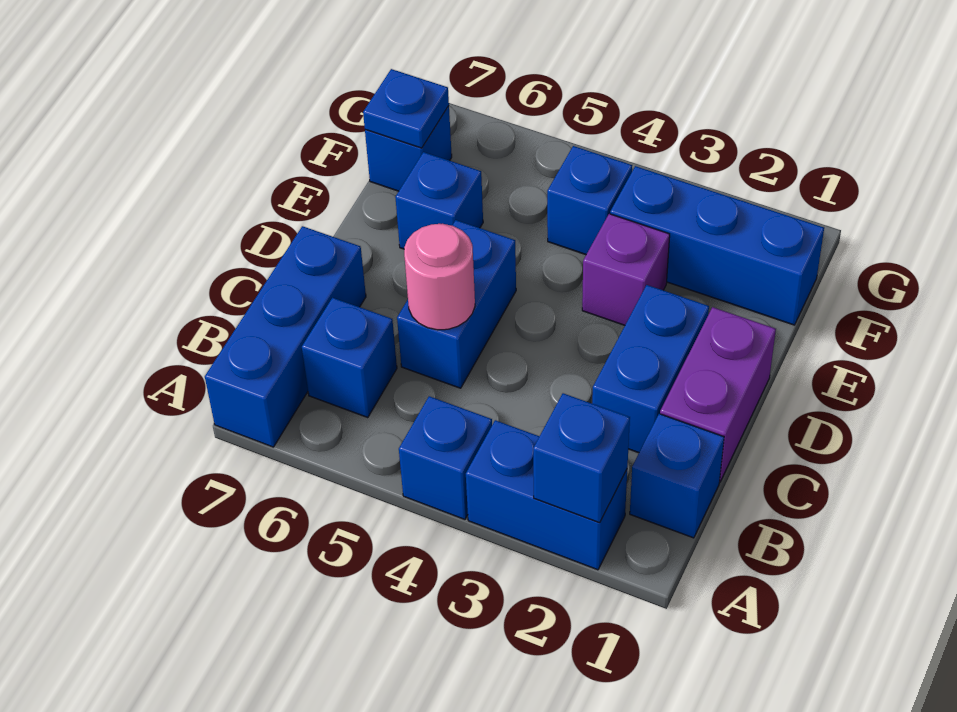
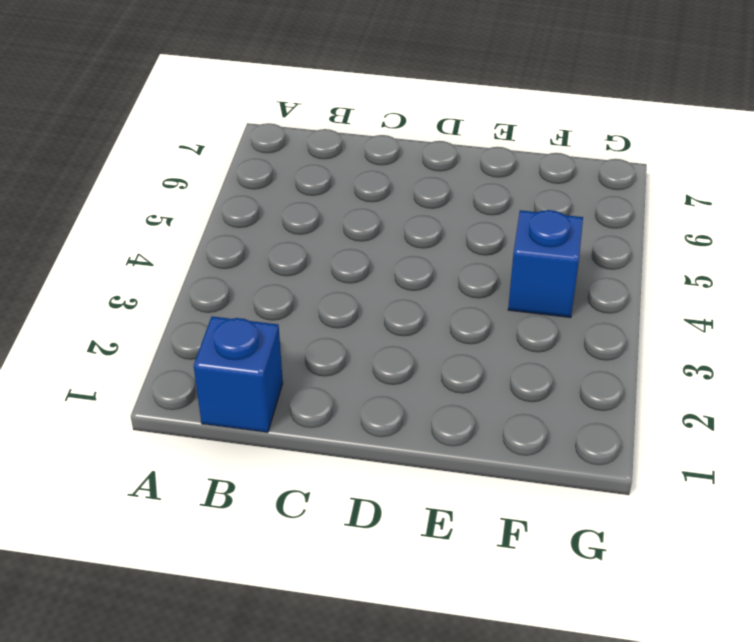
none -> blue 1x2 brick [466,420,627,570]
none -> blue 1x1 brick [399,396,492,519]
none -> blue 1x3 brick [205,226,366,447]

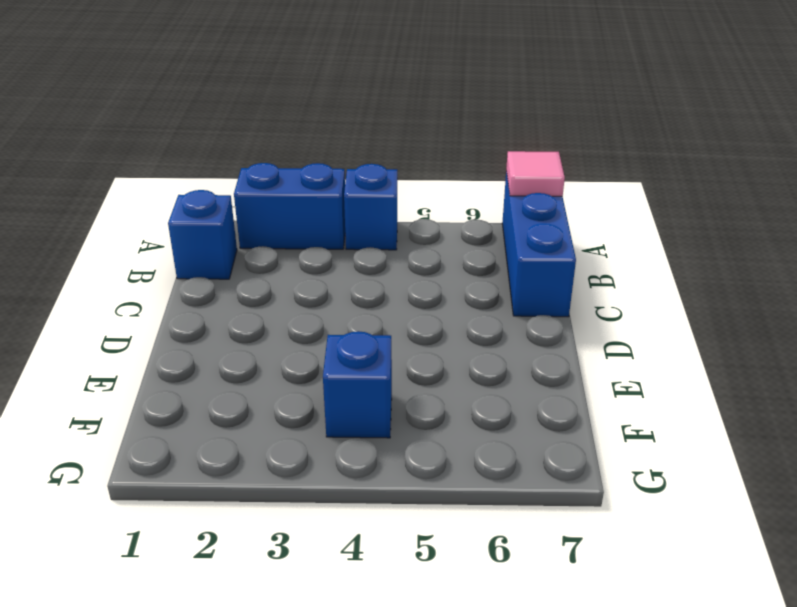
pink 1x1 tile [506,151,565,196] -> none
none -> blue 1x1 brick [302,298,397,418]
none -> purple 1x2 brick [660,307,776,482]
none -> blue 1x2 brick [592,285,709,453]

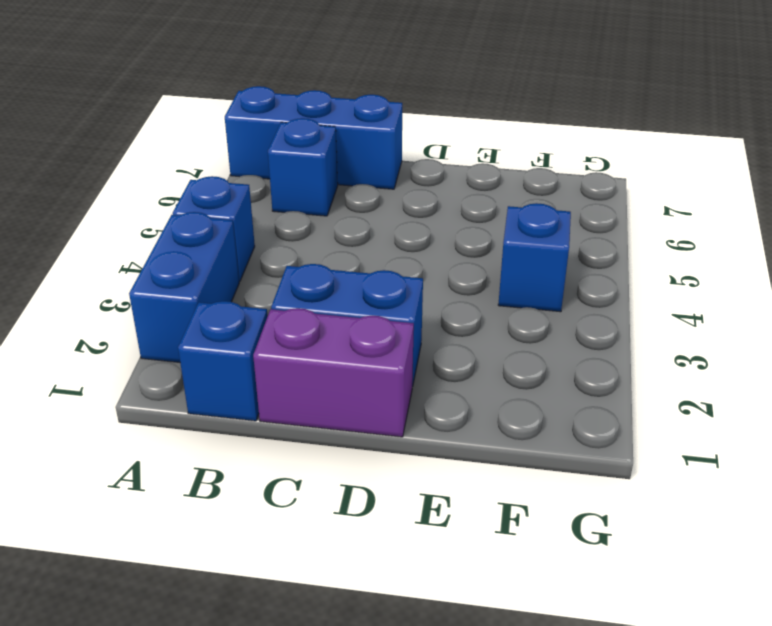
none -> blue 1x2 brick [397,220,516,388]
none -> purple 1x1 brick [582,214,670,325]
none -> blue 1x1 brick [395,152,483,249]

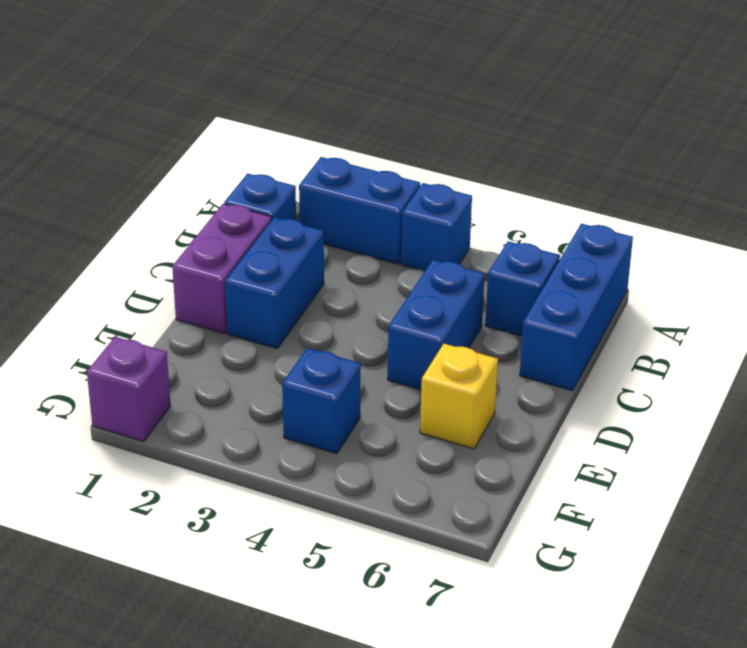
yellow 1x1 brick [420,344,498,449] -> blue 1x1 brick [395,152,483,249]
purple 1x1 brick [87,337,171,442] -> purple 1x1 brick moved to [582,214,670,325]
none -> blue 1x3 brick [610,166,824,325]
none -> blue 1x1 brick [365,106,452,191]
none -> blue 1x1 brick [533,393,630,523]

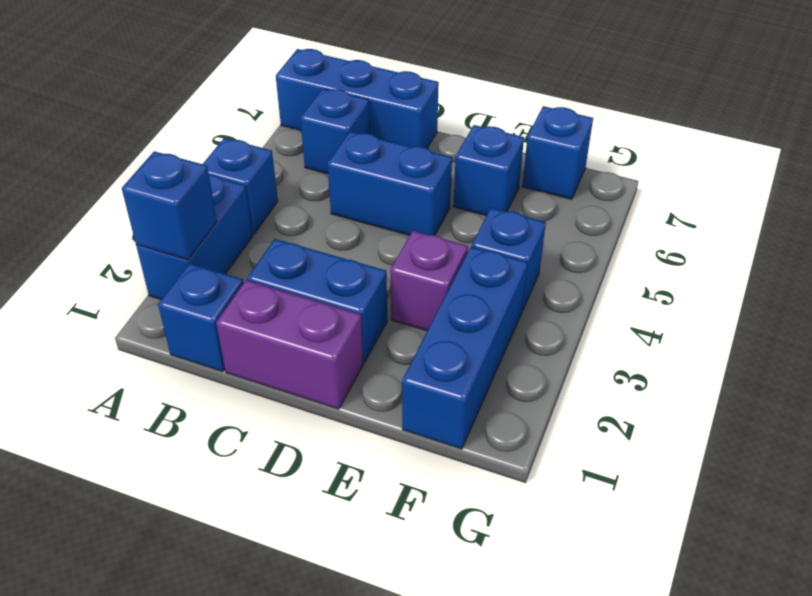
none -> pink 1x1 round brick [404,224,475,330]
none -> blue 1x1 plate [363,69,449,148]

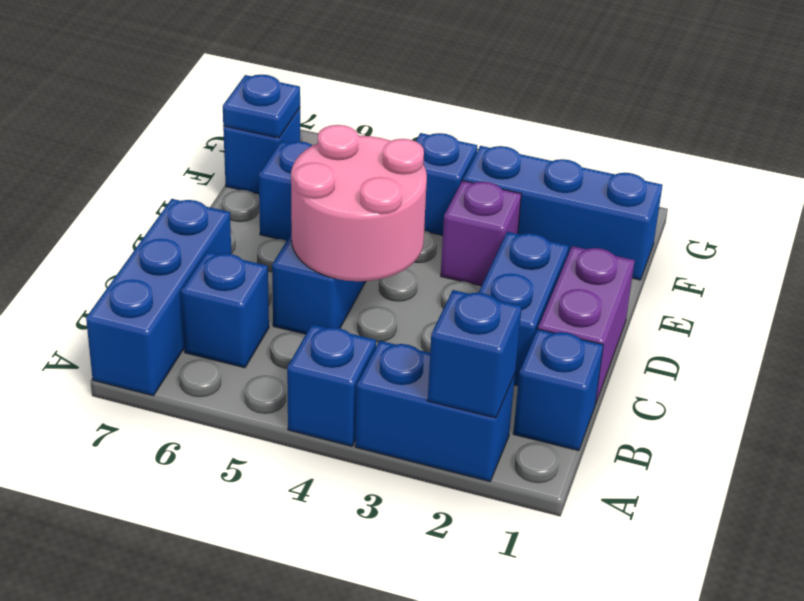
pink 2x2 round brick [291,125,427,281] -> pink 1x1 round brick [404,224,475,330]

